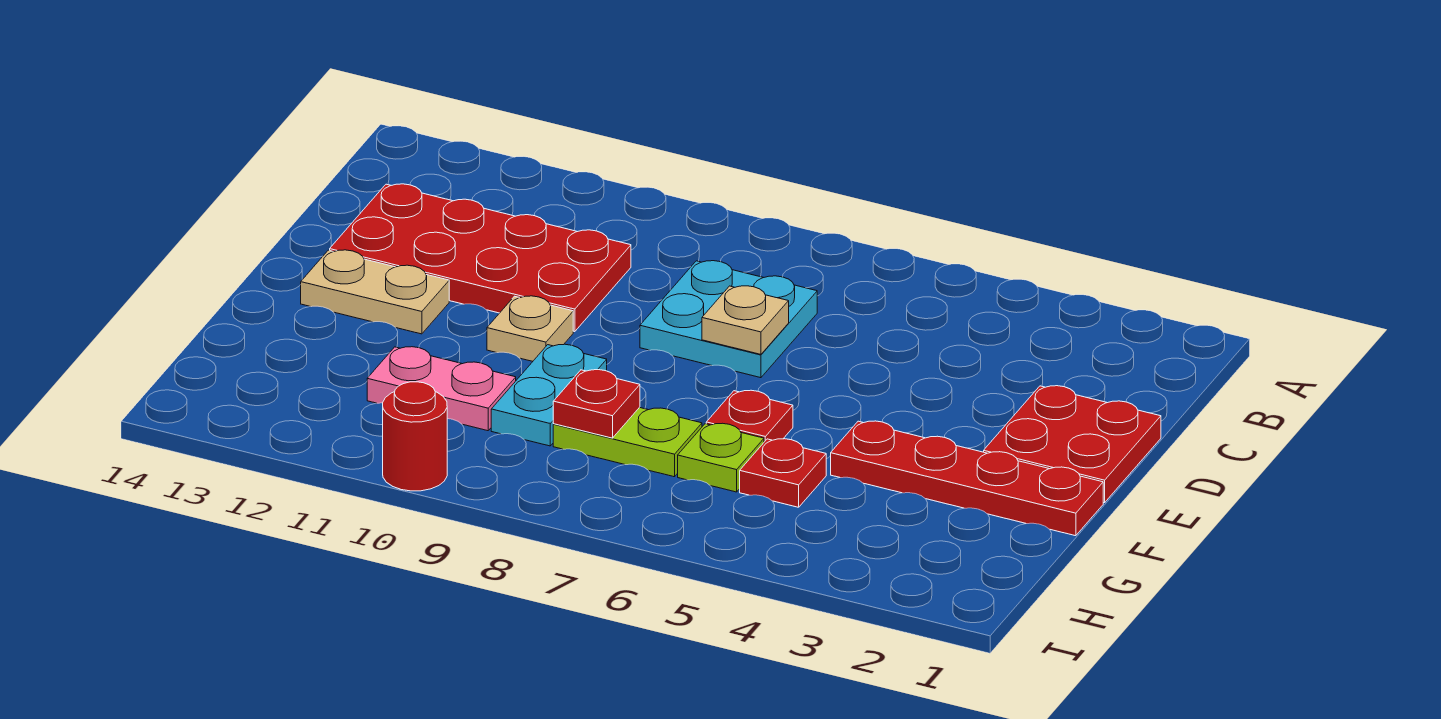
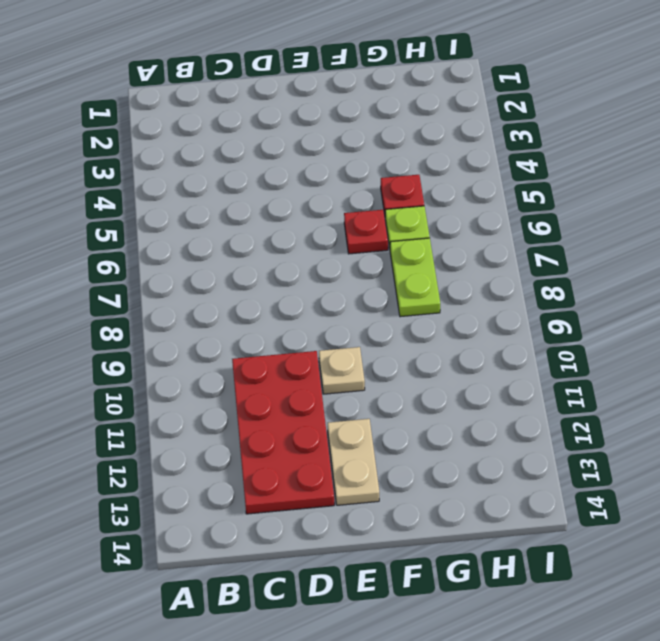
none -> cyan 2x2 plate [640,261,817,378]
none -> red 2x2 plate [984,386,1161,503]
none -> red 1x4 plate [831,421,1103,536]

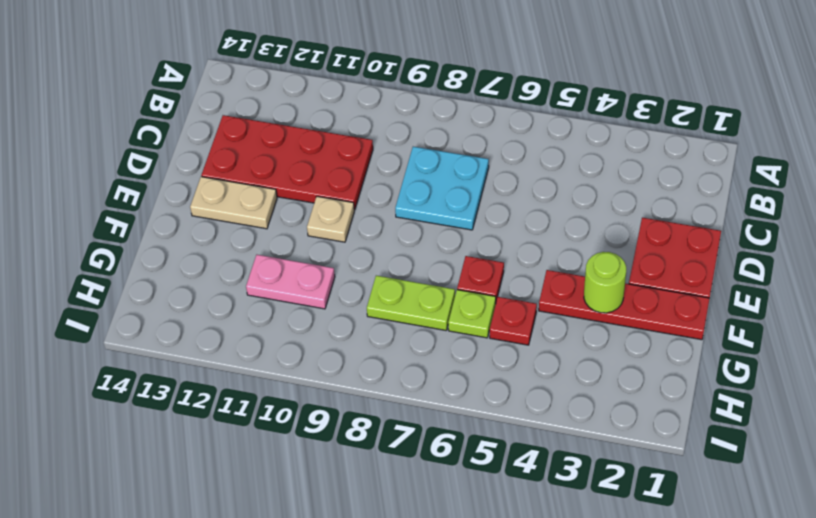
lime 1x1 round brick [584,252,626,313] -> none
none -> cyan 1x2 plate [491,344,607,446]
none -> red 1x1 round brick [383,382,447,491]
none -> tan 1x1 plate [702,286,789,354]

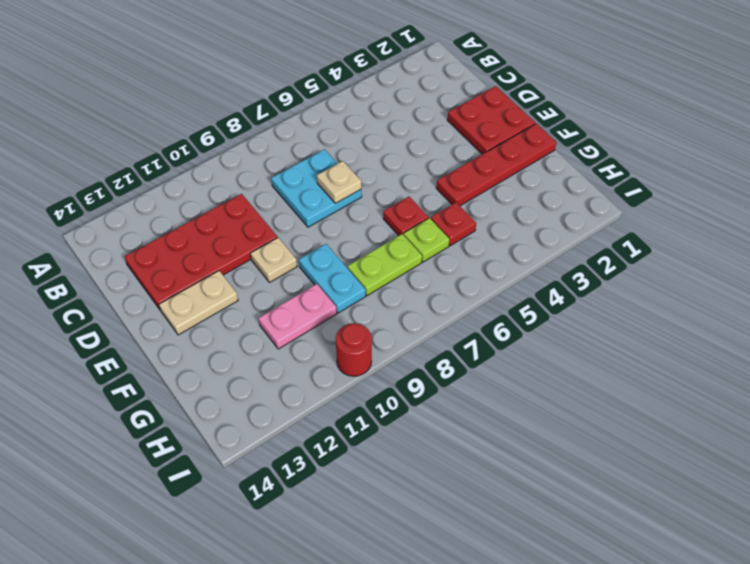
none -> red 1x1 plate [553,370,640,438]

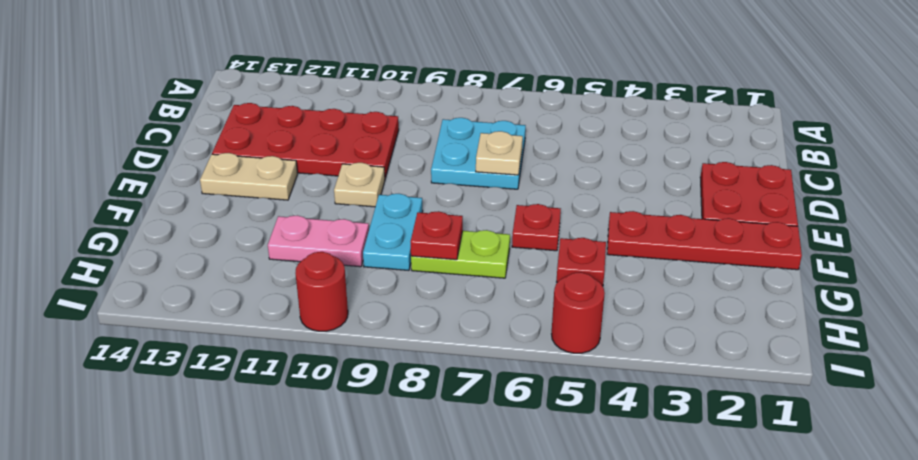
red 1x1 round brick [552,272,605,353] -> none
none -> lime 1x1 plate [678,423,764,492]

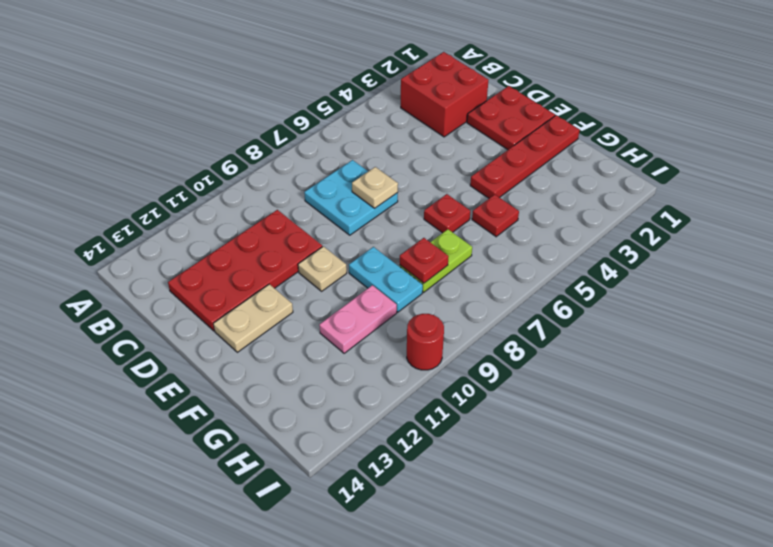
red 2x2 brick [401,52,489,137] -> none
none -> lime 1x1 plate [678,423,764,492]

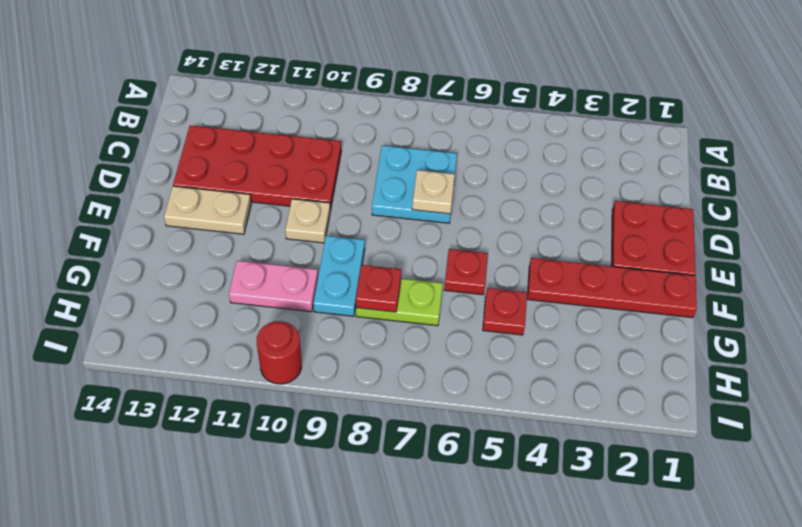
none -> lime 1x1 plate [678,423,764,492]

